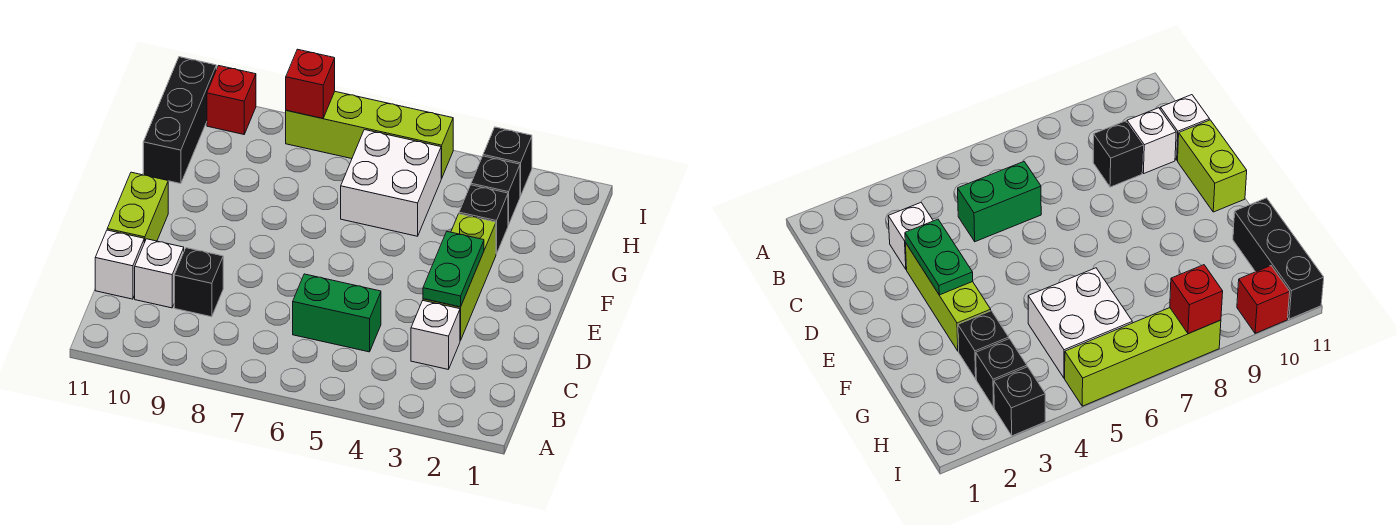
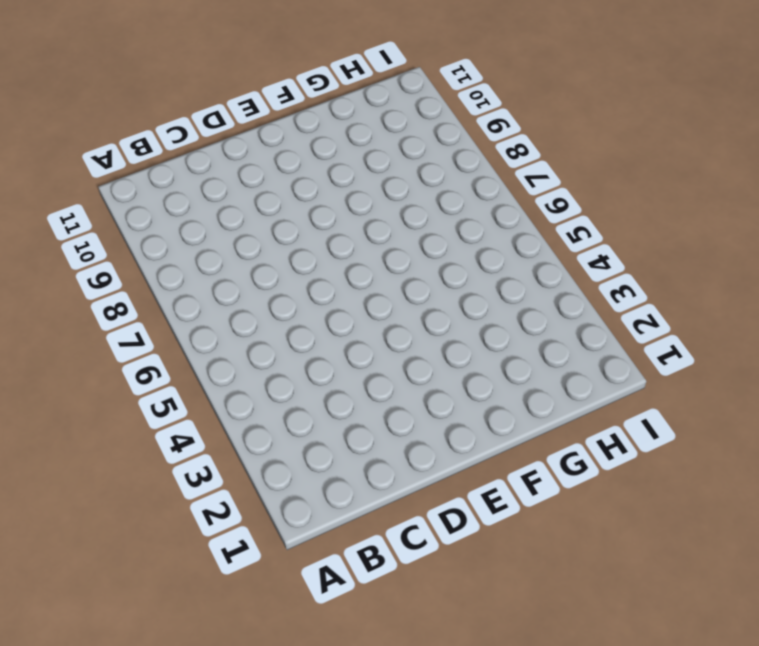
none -> white 1x1 brick [411,301,460,369]
none -> green 1x2 brick [293,274,381,352]
none -> black 1x1 brick [174,248,223,317]

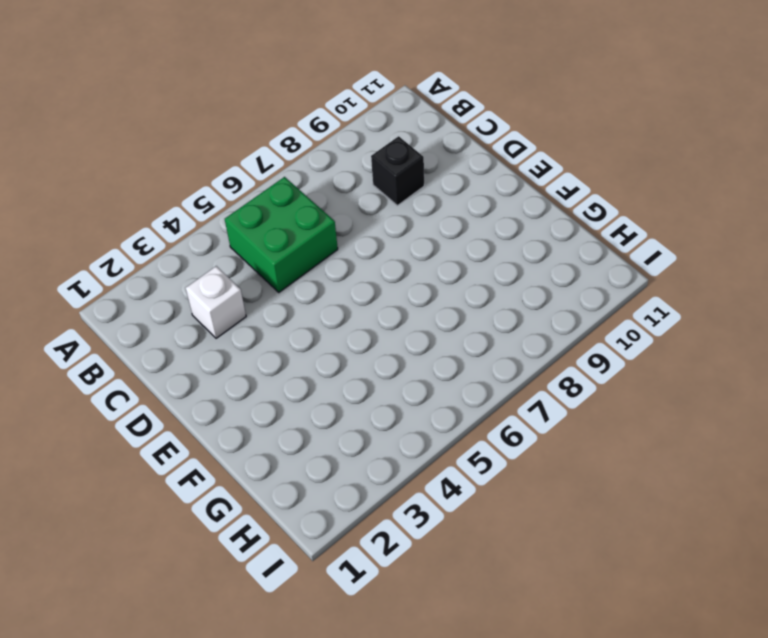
green 2x2 brick [225,177,338,292] -> green 1x2 brick [293,274,381,352]
none -> white 1x1 brick [135,239,184,308]
none -> white 1x1 brick [95,230,144,299]
none -> lime 1x3 brick [423,214,496,341]

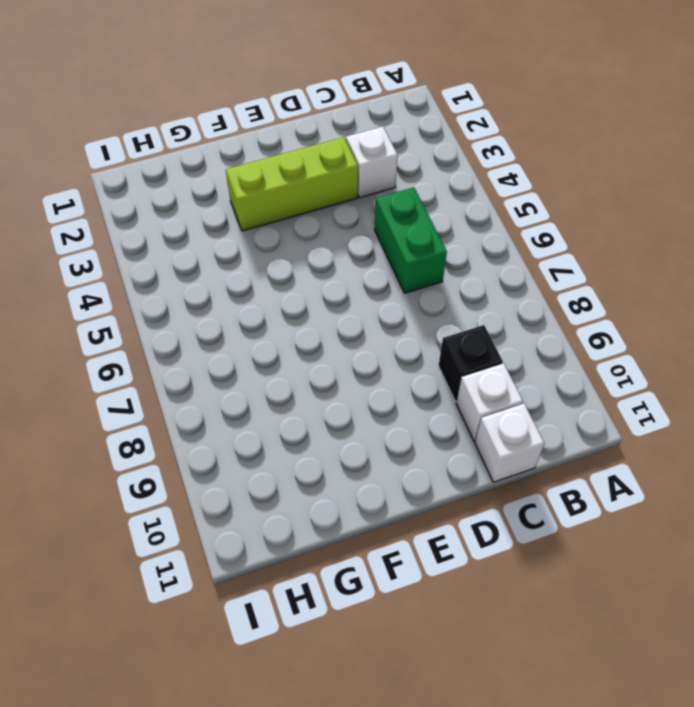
none -> lime 1x2 brick [107,172,168,243]
none -> black 1x1 brick [459,185,508,254]
none -> white 2x2 brick [341,130,442,236]

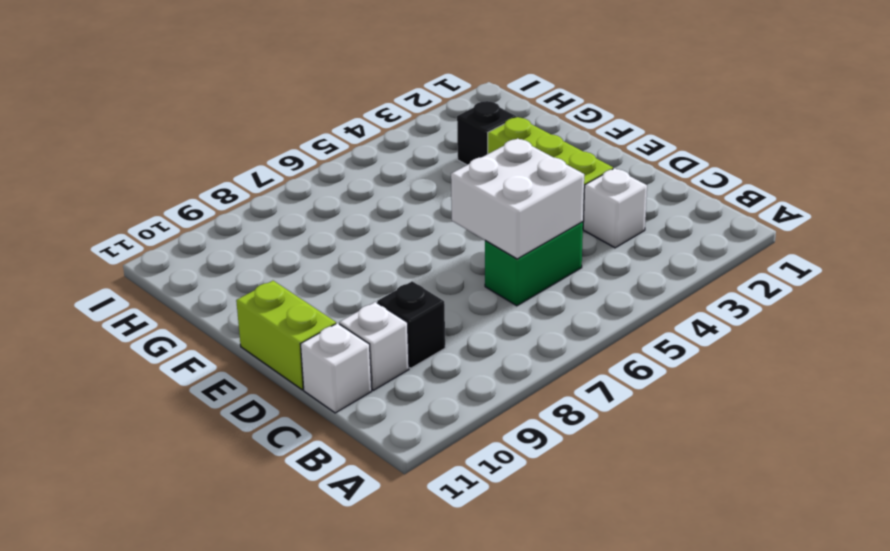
white 2x2 brick [451,138,584,259] -> white 2x2 brick moved to [341,130,442,236]
none -> black 1x3 brick [143,57,216,184]
none -> black 1x1 brick [471,156,520,225]
none -> black 1x1 brick [483,127,532,196]

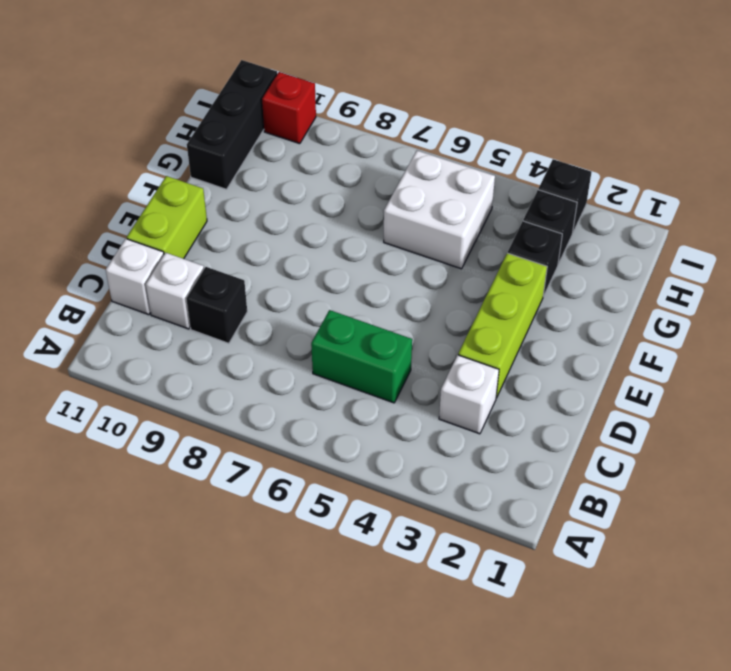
none -> lime 1x4 brick [286,92,453,178]
none -> green 1x2 plate [423,232,484,307]
none -> red 1x1 brick [286,49,335,118]

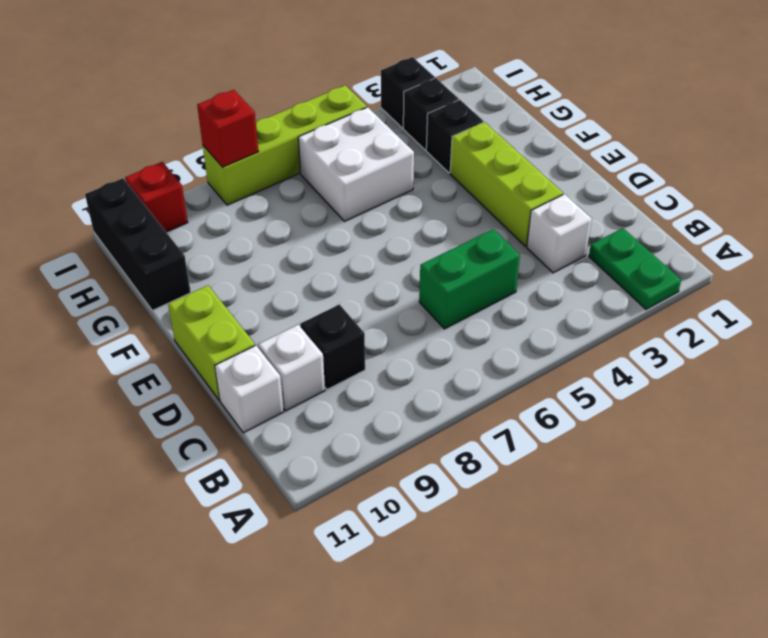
green 1x2 plate [589,228,681,309] -> green 1x2 plate moved to [423,232,484,307]

